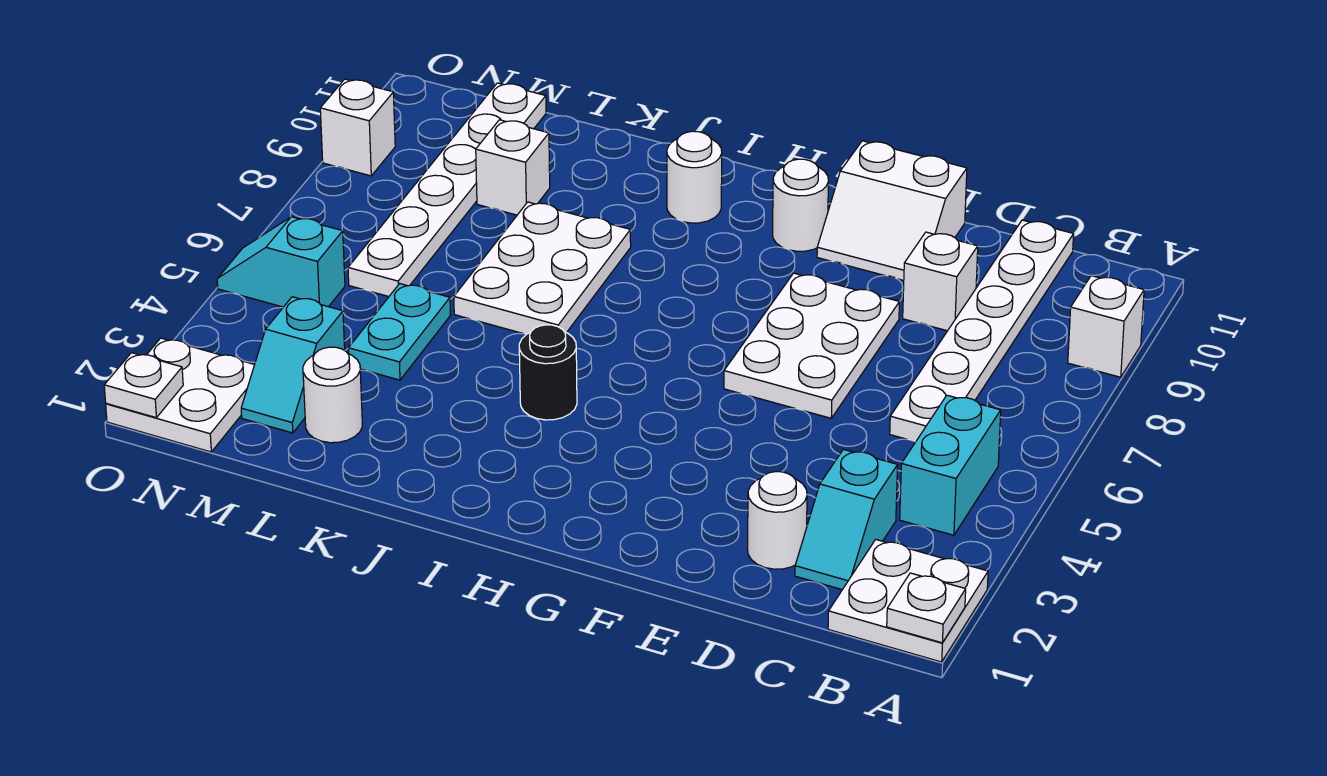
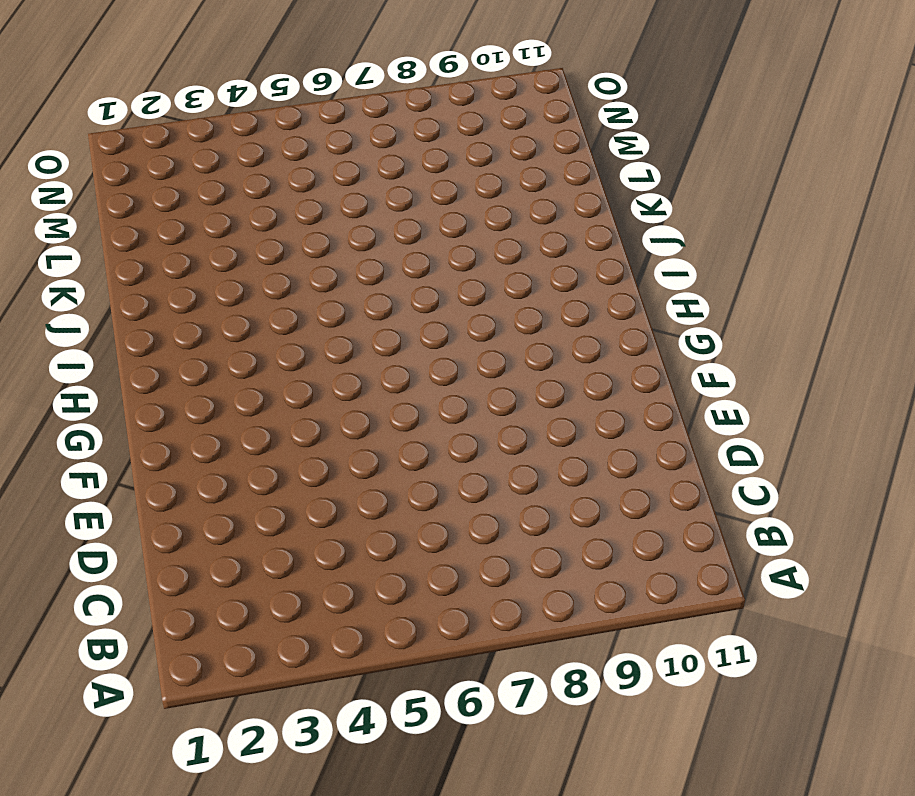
none -> white 2x2 plate [828,540,988,662]
none -> white 1x1 brick [1068,276,1144,377]
none -> cyan 1x2 brick [900,395,1001,535]

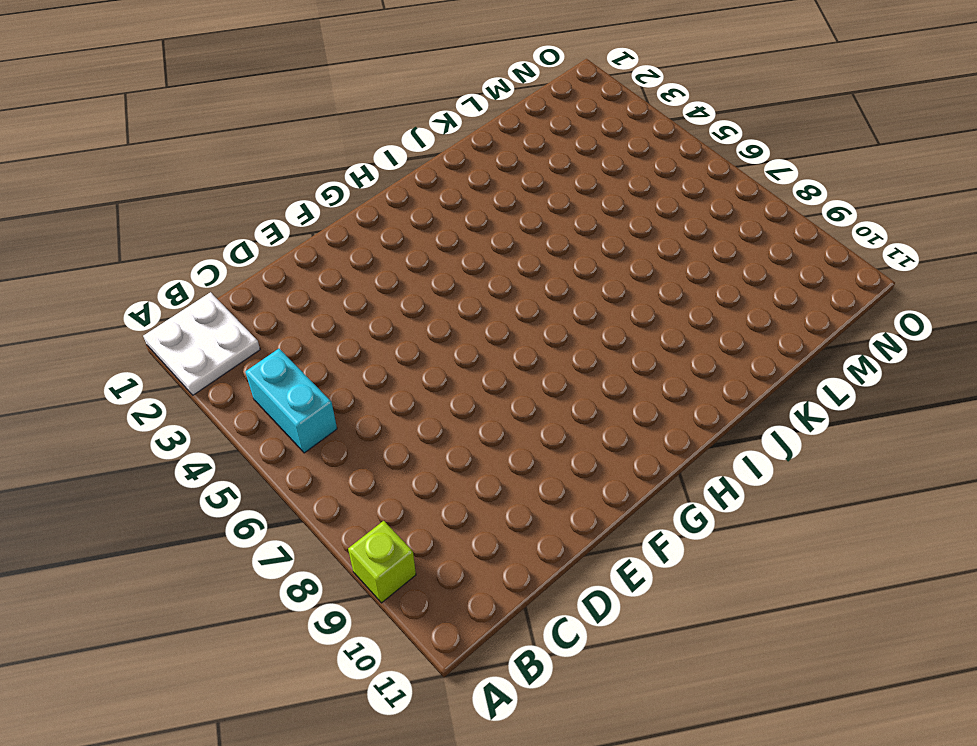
lime 1x1 brick [348,521,416,603] -> white 1x1 brick [1068,276,1144,377]
none -> cyan 1x2 slope [795,449,898,590]
none -> white 1x6 plate [890,220,1074,442]
none -> white 1x1 round brick [747,472,807,569]

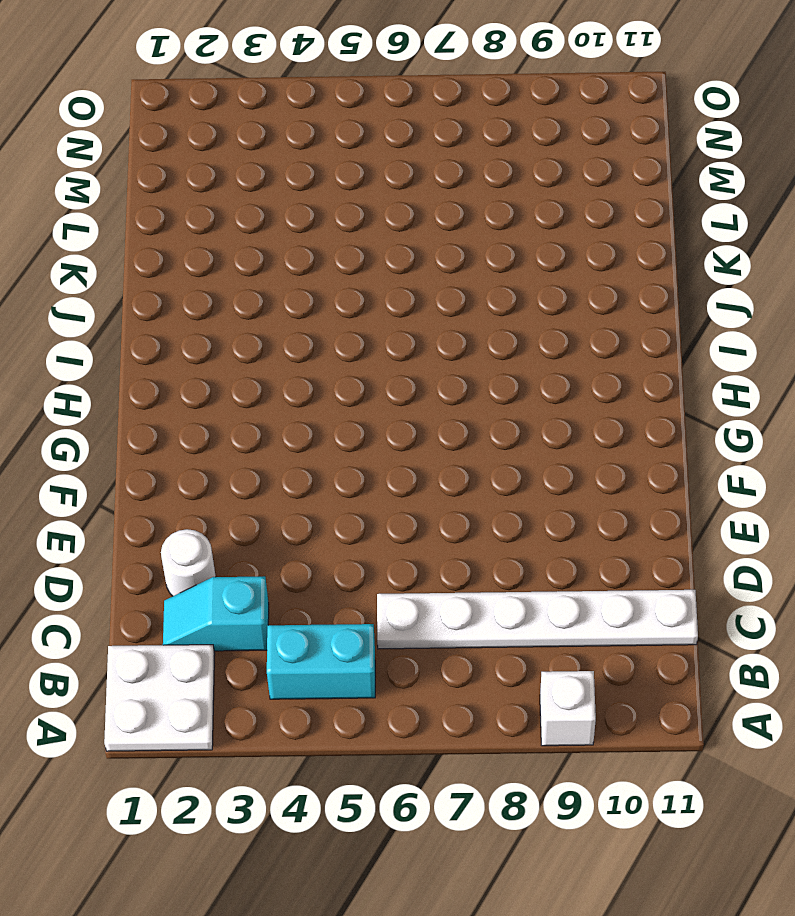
none -> white 1x1 brick [903,232,978,331]
none -> white 2x3 plate [724,273,899,418]
none -> white 2x2 slope [817,141,967,281]

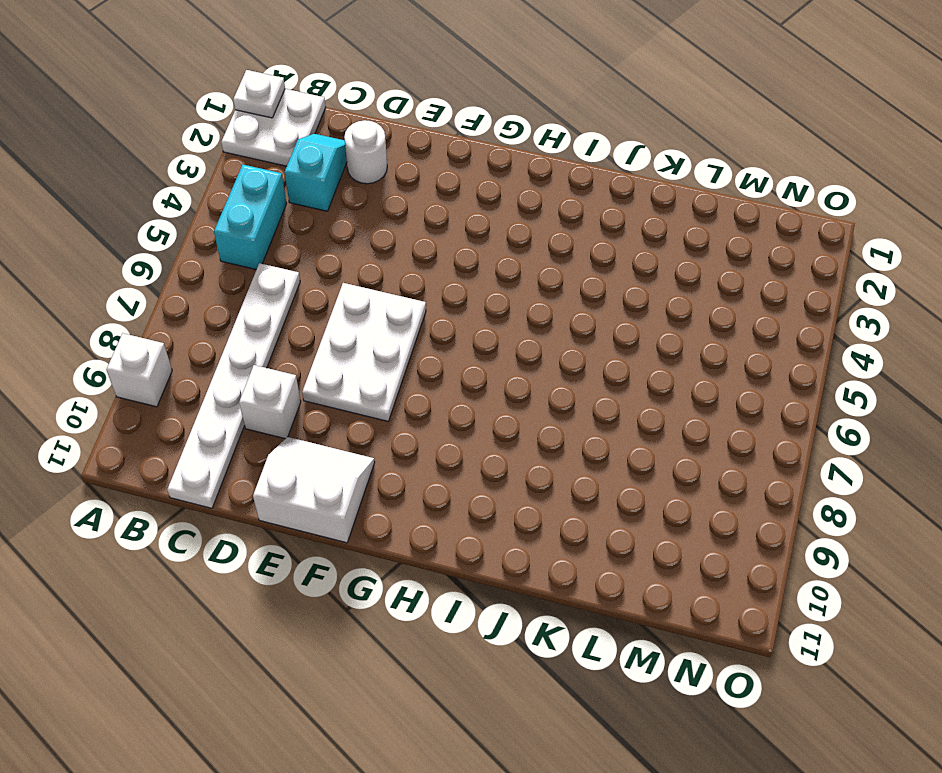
none -> white 1x1 round brick [773,159,829,251]
none -> black 1x1 round brick [519,325,577,420]
none -> white 1x1 round brick [667,131,722,223]

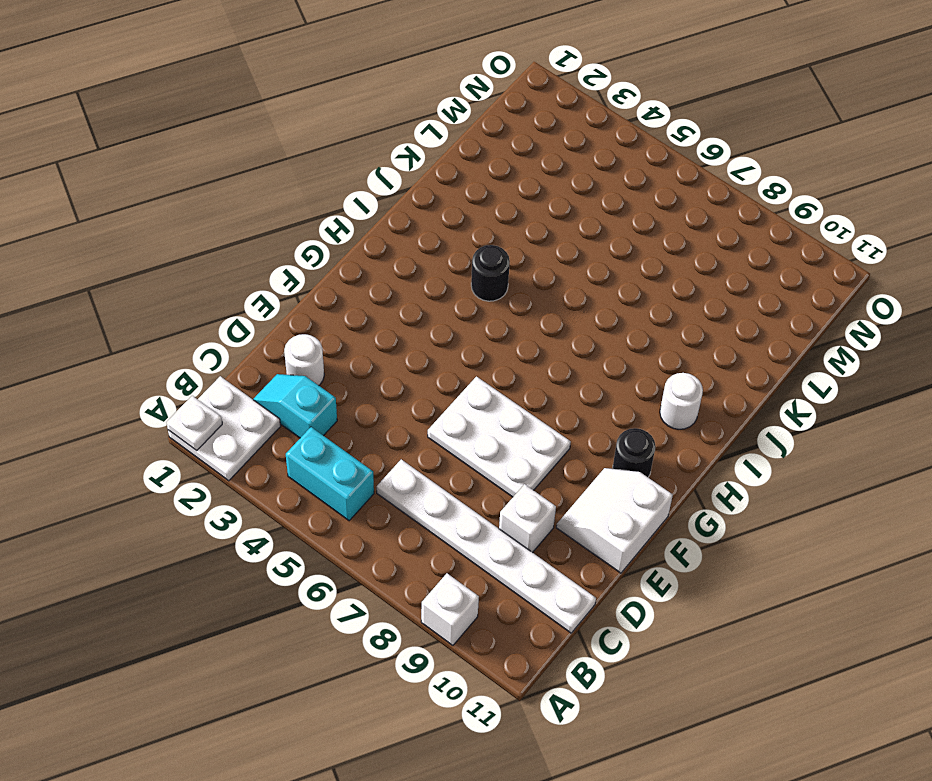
black 1x1 round brick [613,428,656,477] -> white 1x1 round brick [773,159,829,251]
none -> white 2x3 plate [454,202,631,334]
none -> white 1x1 round brick [303,347,362,443]
none -> cyan 1x2 plate [348,284,451,380]

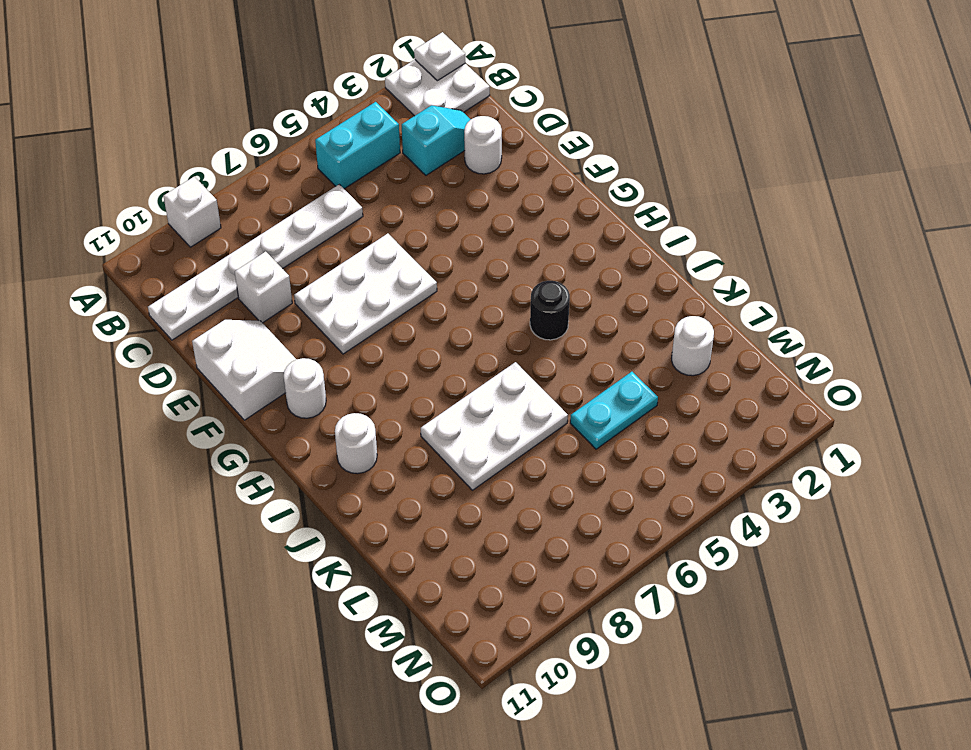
none -> white 1x1 brick [476,120,550,215]
none -> cyan 1x2 slope [241,297,345,433]
none -> white 1x6 plate [348,83,546,296]

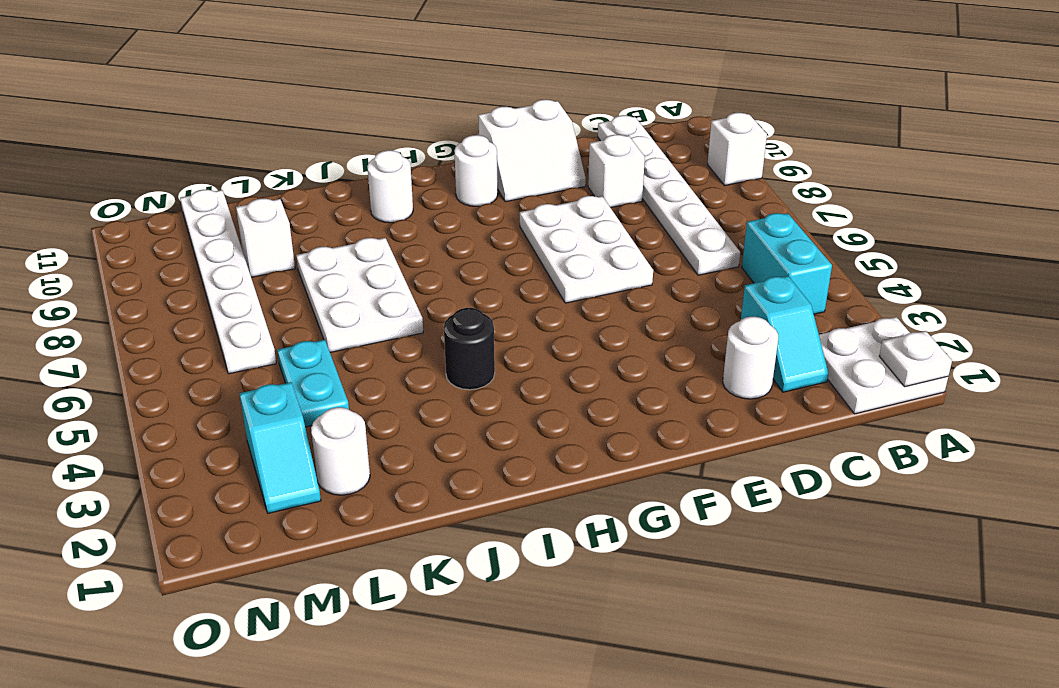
none -> white 2x2 plate [106,338,255,452]
none -> cyan 1x2 slope [217,217,345,307]
none -> white 1x1 brick [320,79,395,176]

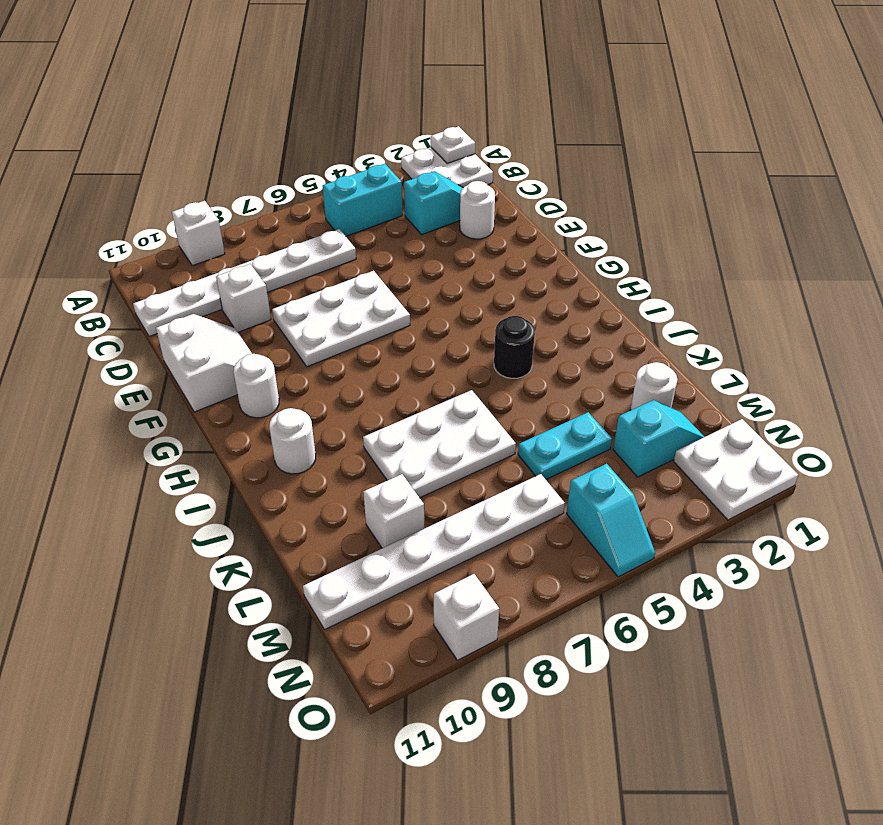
none -> white 1x1 plate [104,353,183,418]

